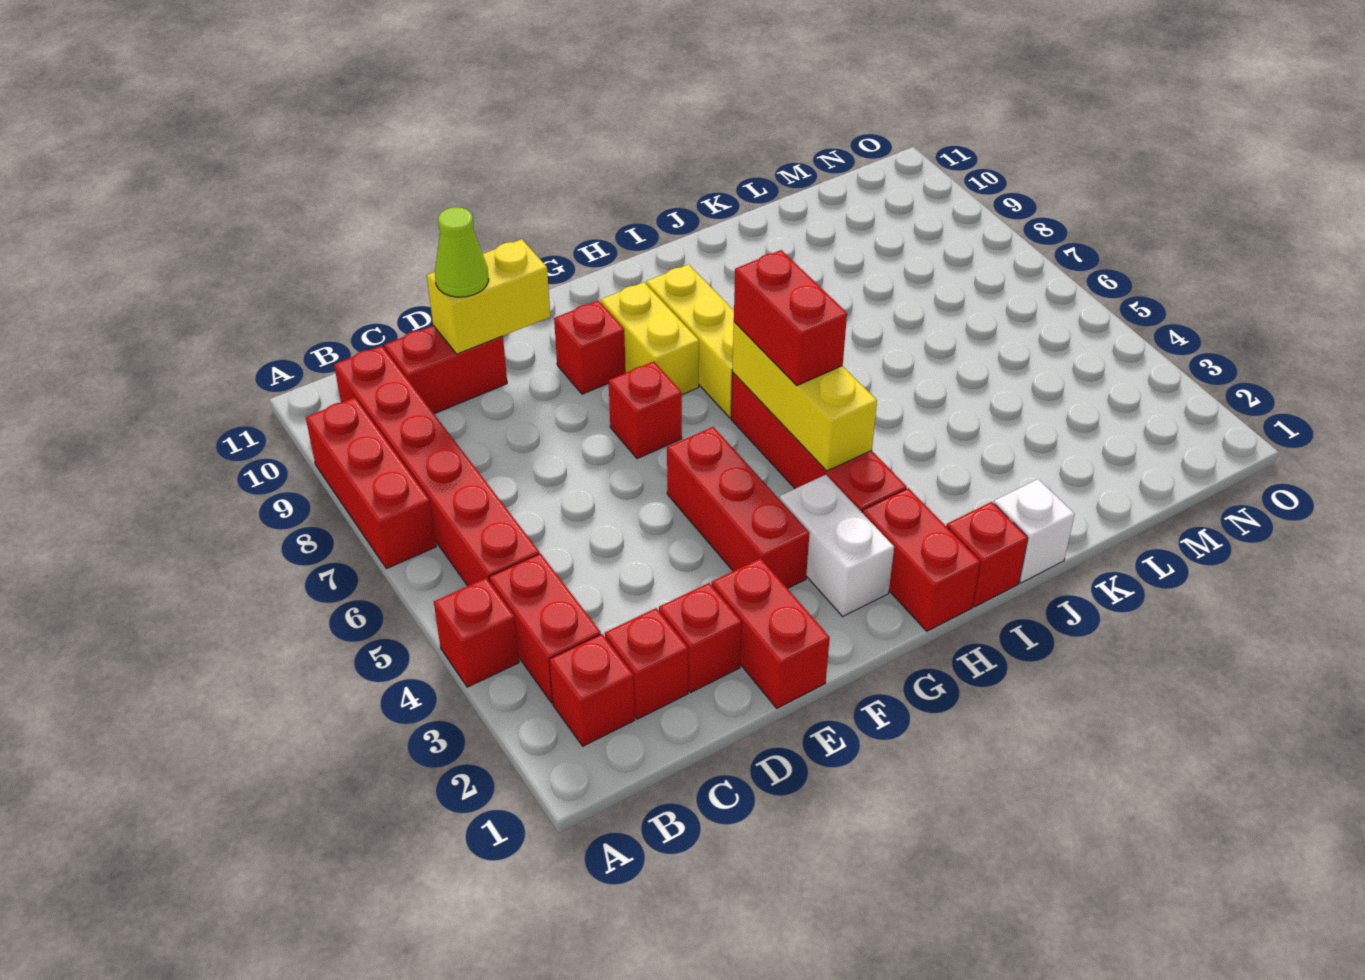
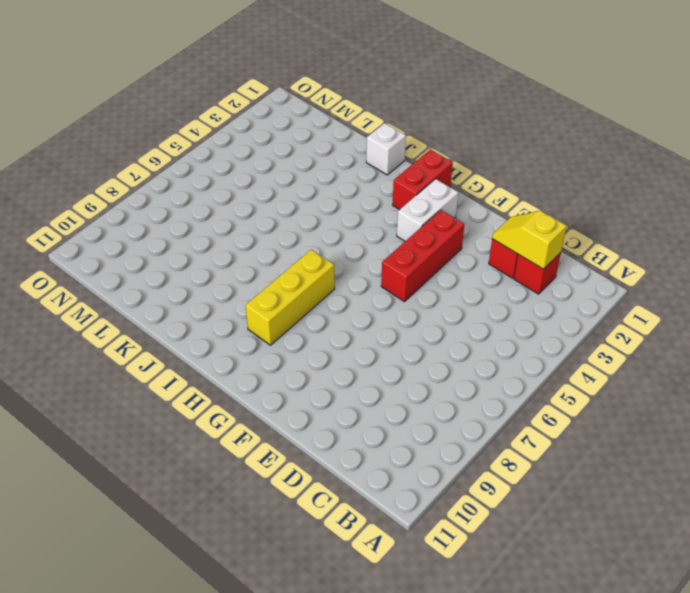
yellow 1x2 slope [492,211,567,269] -> none
none -> red 1x1 brick [434,578,519,687]
none -> red 1x3 brick [306,398,436,569]
none -> red 1x1 brick [549,634,635,746]

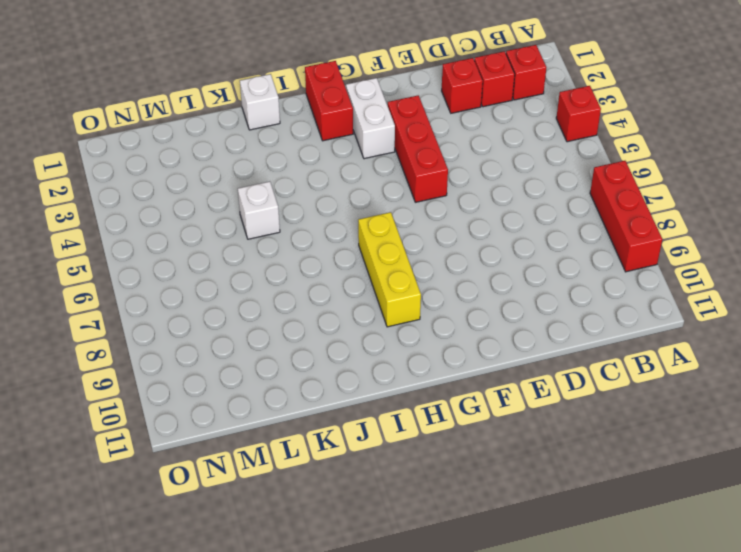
white 1x1 brick [238,181,280,239] -> none
none -> red 1x2 brick [489,553,601,703]
none -> red 1x6 brick [334,346,539,586]
none -> red 1x2 brick [384,325,507,414]

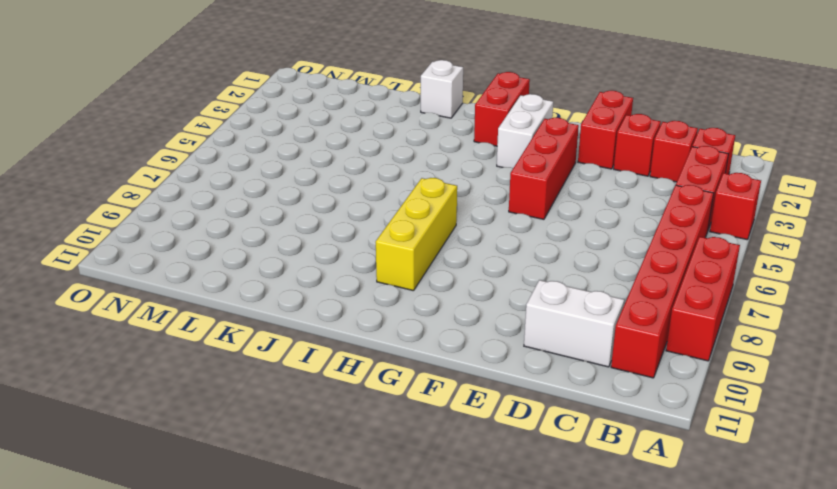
white 1x2 brick [524,280,624,367] -> red 1x2 brick [384,325,507,414]
none -> red 1x1 brick [609,361,682,459]
none -> red 1x1 brick [554,300,626,394]
none -> yellow 1x2 brick [601,282,699,395]

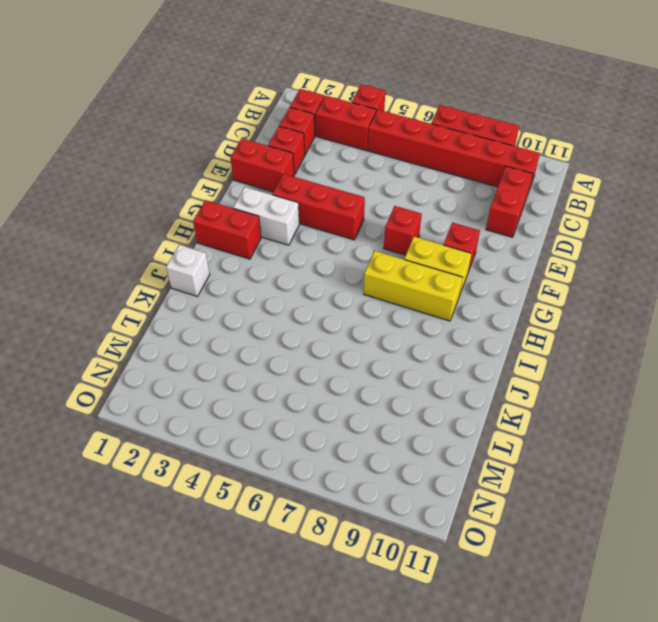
none -> red 1x4 brick [731,372,907,512]
none -> red 1x1 brick [946,502,1028,607]
none -> yellow 1x2 brick [427,239,550,354]

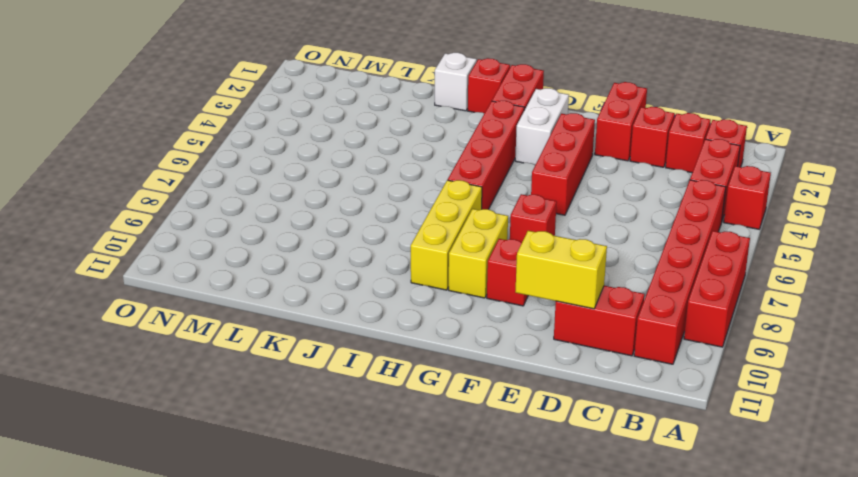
none -> yellow 1x3 brick [732,322,877,471]
none -> lime 1x1 cone [435,207,489,297]
none -> red 1x2 brick [734,250,847,386]

